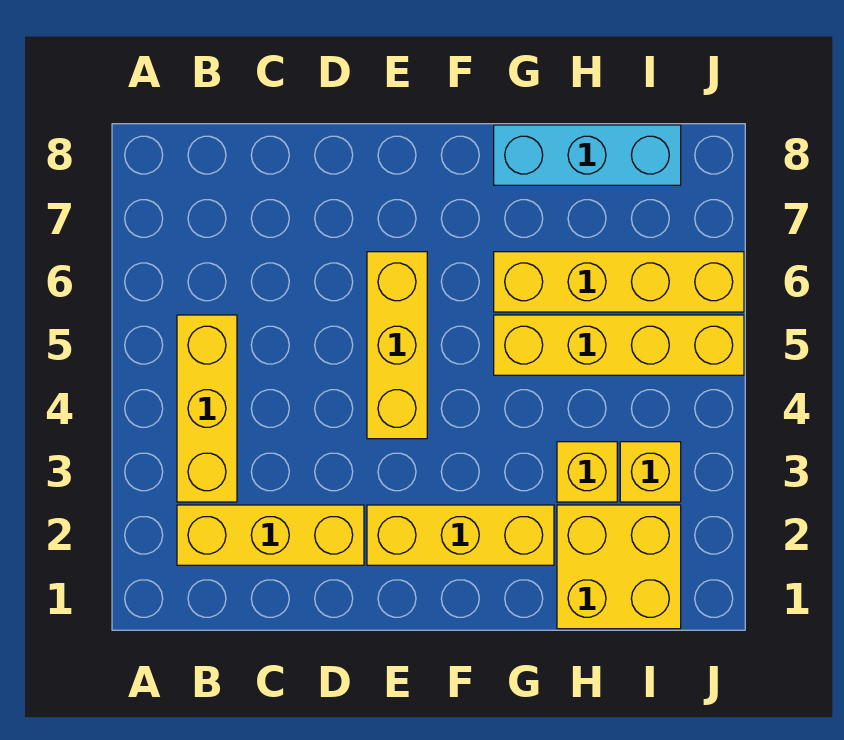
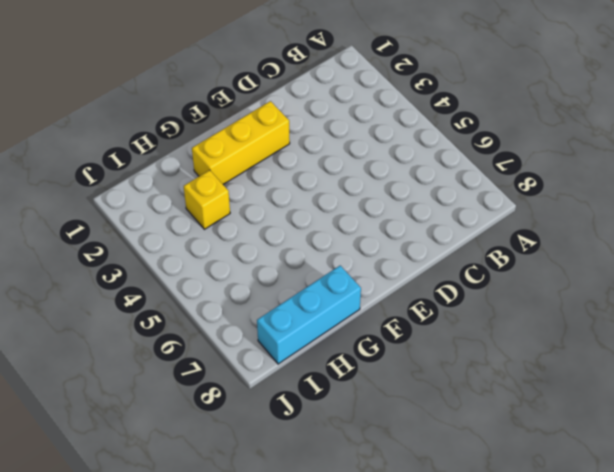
none -> yellow 1x3 brick [177,505,364,565]
none -> yellow 1x3 brick [177,315,237,502]

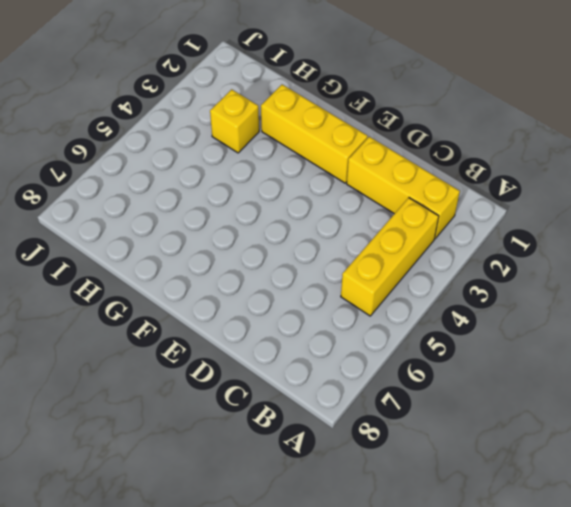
none -> yellow 1x3 brick [367,252,427,439]
none -> yellow 1x4 brick [494,315,744,375]

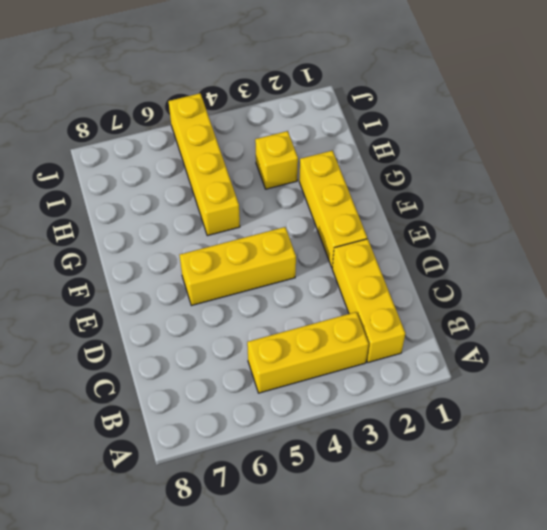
none -> yellow 1x4 brick [494,252,744,312]
none -> cyan 1x3 brick [494,125,681,185]

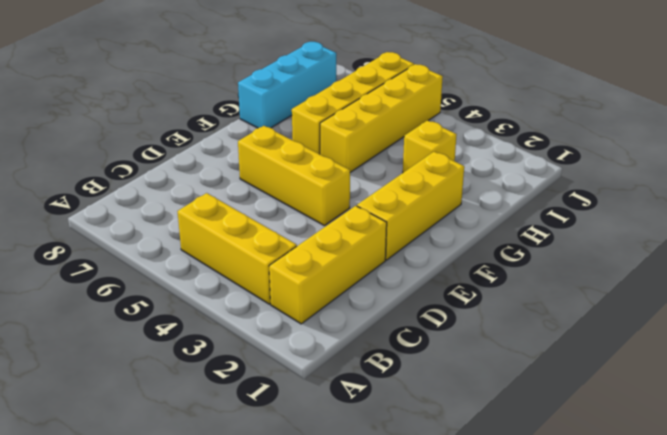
none -> yellow 2x2 brick [557,505,681,629]
none -> yellow 1x1 brick [620,442,681,502]

